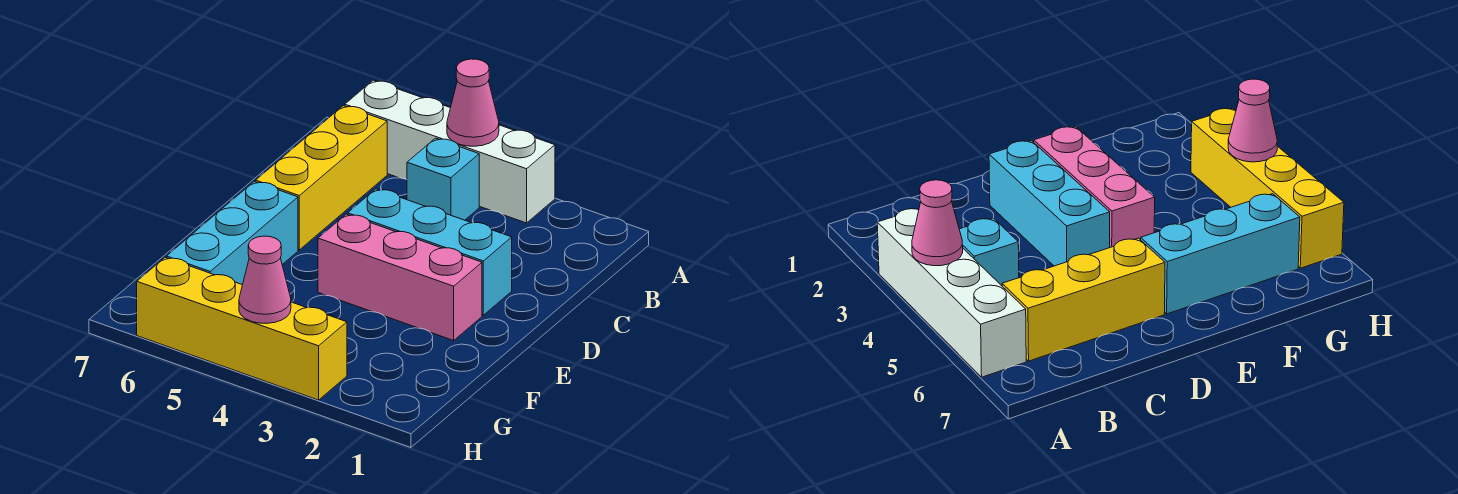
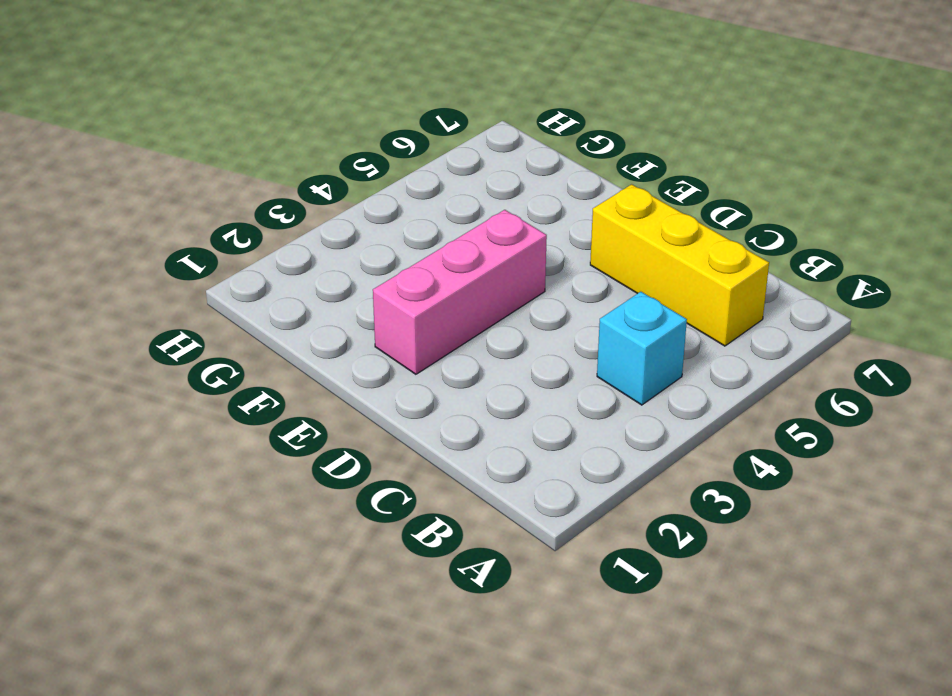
none -> white 1x4 brick [345,80,555,223]
none -> cyan 1x3 brick [348,189,512,315]

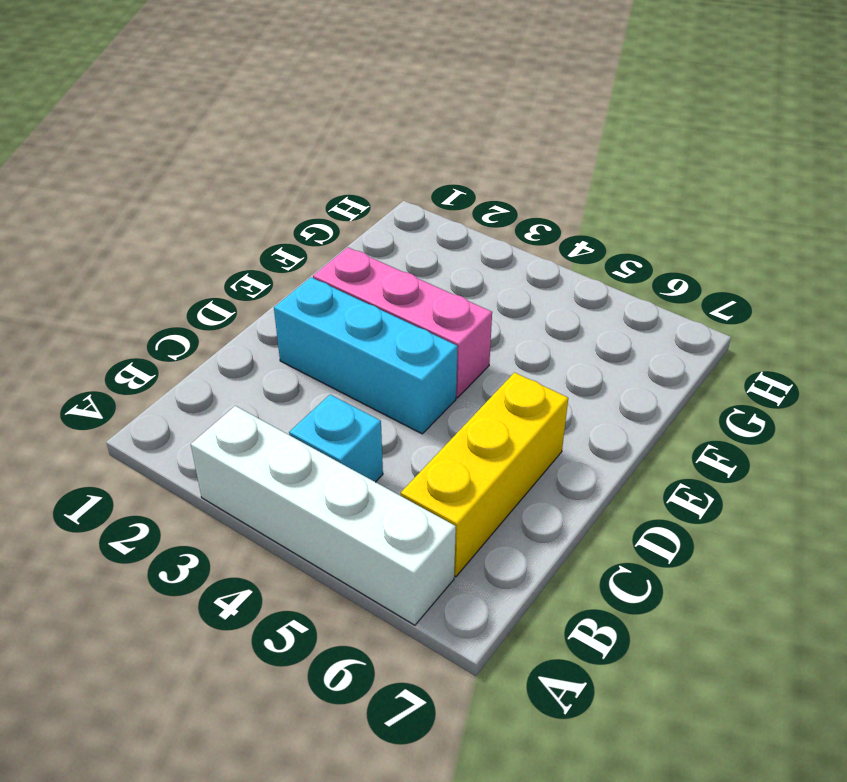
none -> cyan 1x3 brick [167,181,298,285]
none -> yellow 1x4 brick [137,257,347,400]

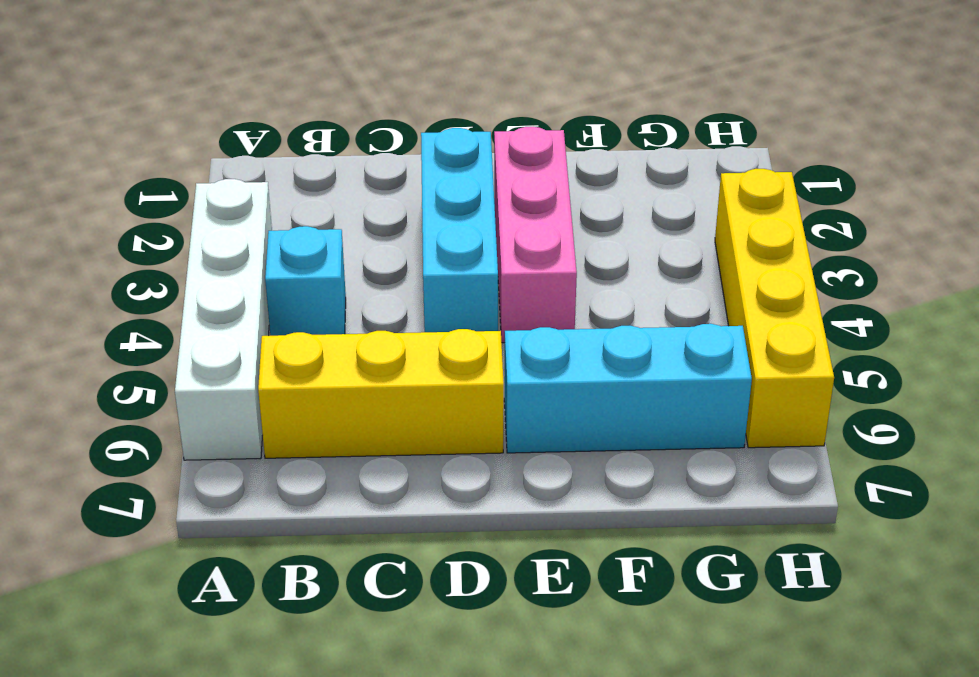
none -> pink 1x1 cone [447,59,499,146]
none -> pink 1x1 cone [239,236,291,323]

